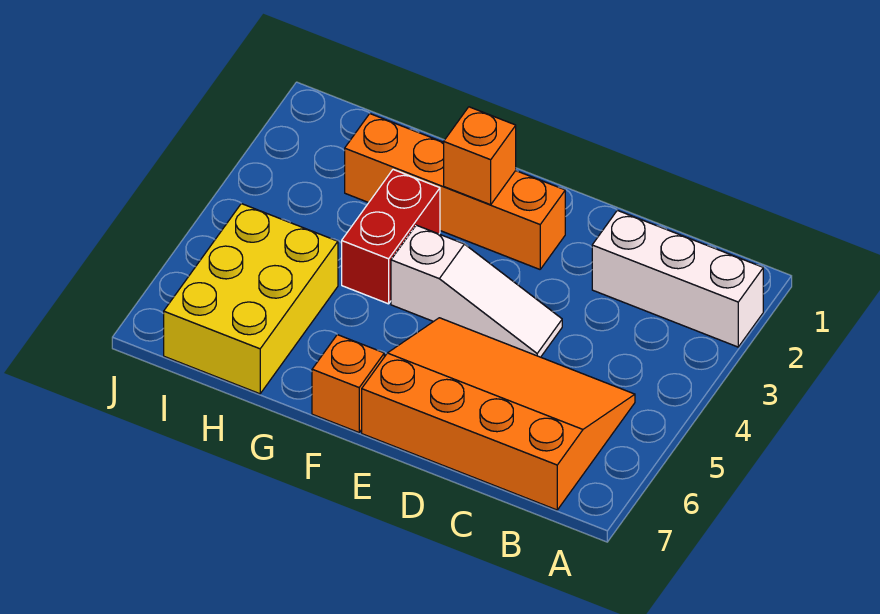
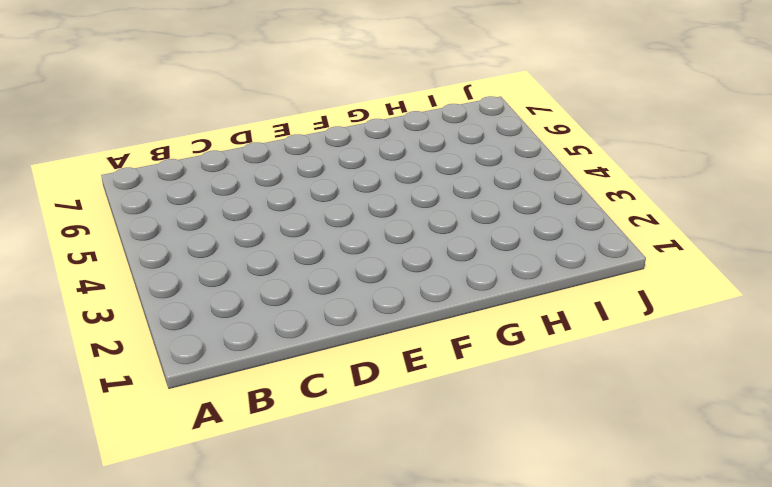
none -> white 1x3 brick [592,210,763,347]
none -> orange 3x4 slope [362,318,635,510]

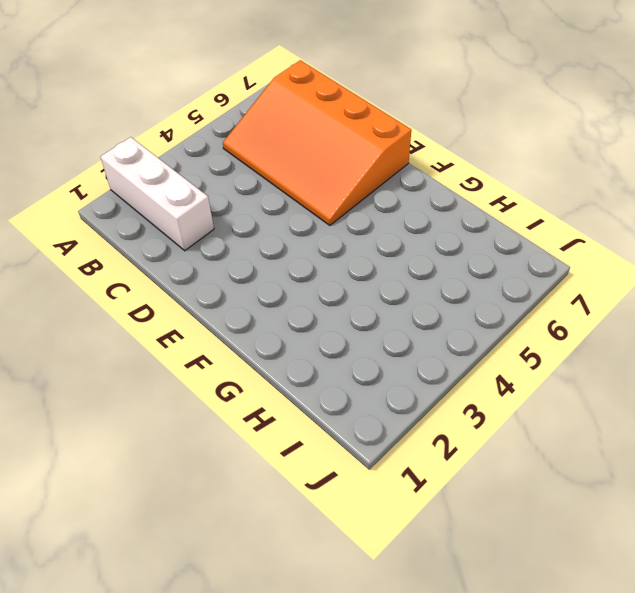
none -> white 1x3 slope [391,225,562,357]
none -> orange 1x4 brick [345,114,565,269]

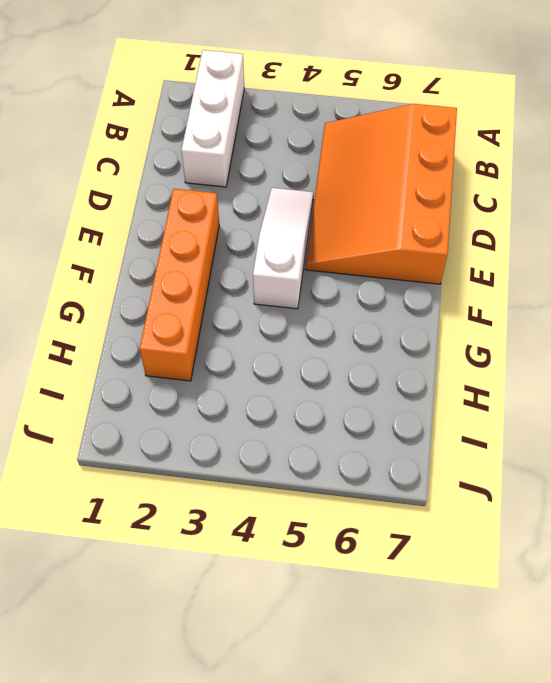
none -> orange 1x1 brick [312,335,384,432]
none -> red 1x2 brick [342,170,440,304]

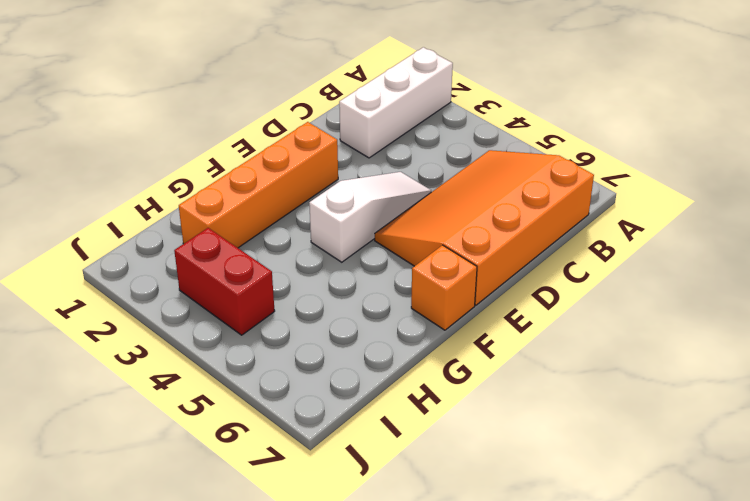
red 1x2 brick [174,228,275,335] -> red 1x2 brick moved to [342,170,440,304]
none -> yellow 2x3 brick [164,204,338,394]
none -> orange 1x1 brick [444,107,516,205]

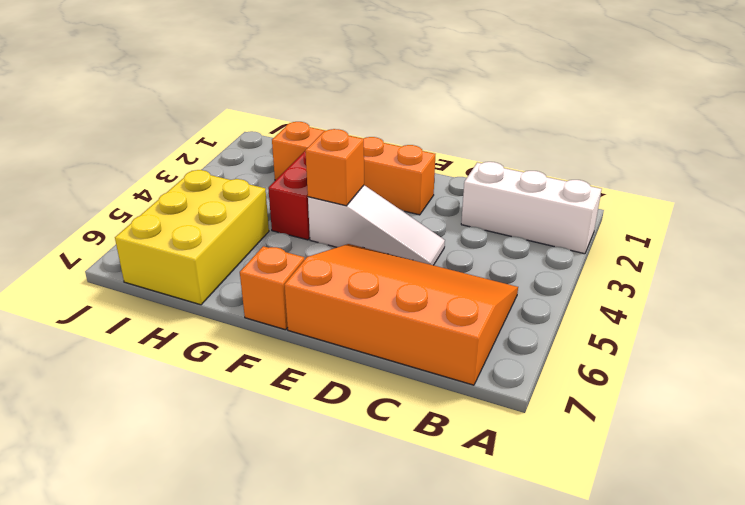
orange 1x1 brick [305,129,364,206] -> orange 1x1 brick moved to [444,107,516,205]

